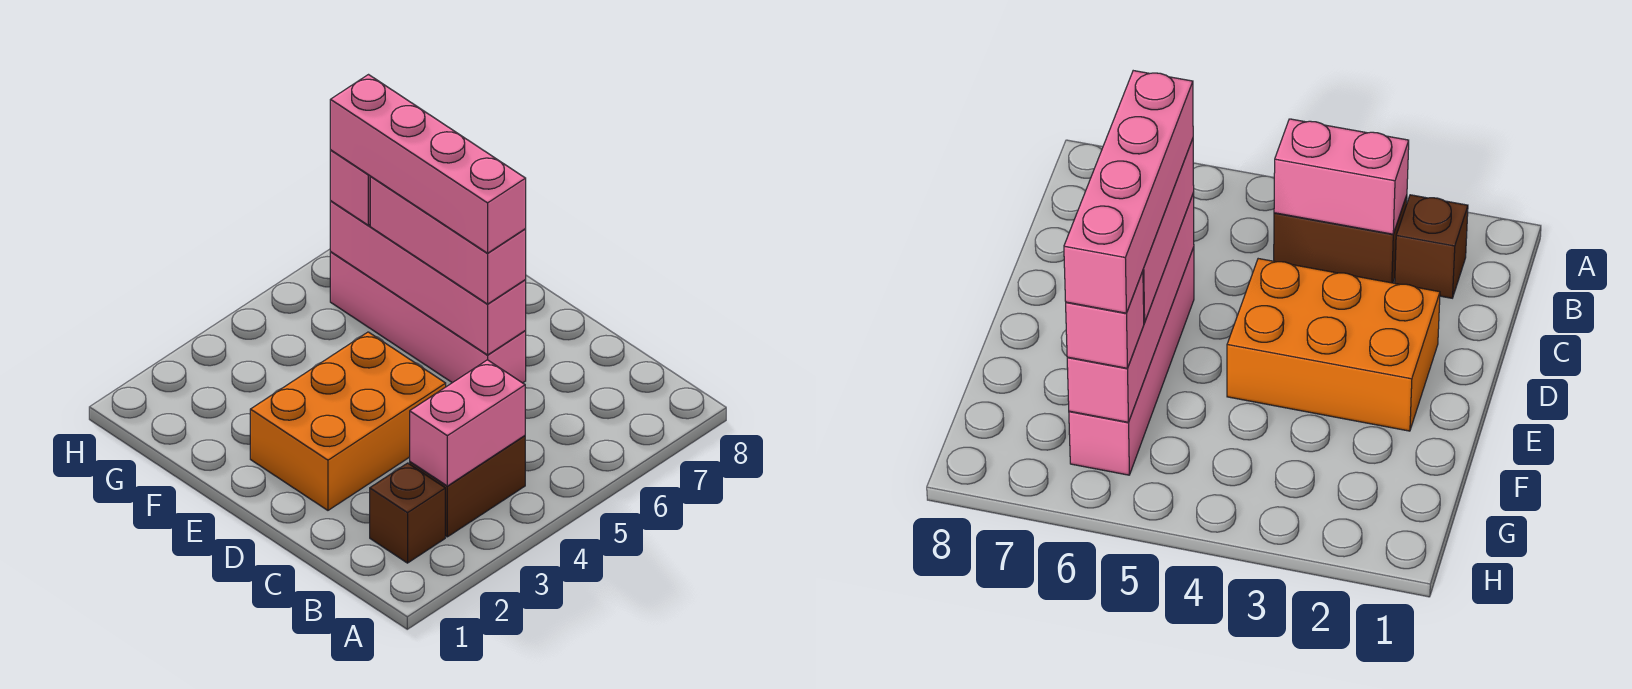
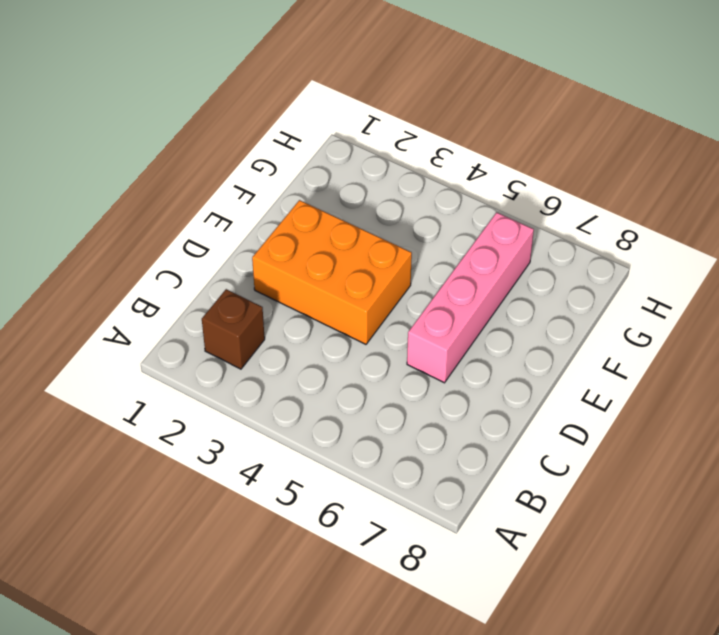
none -> brown 1x2 brick [410,436,525,537]
none -> pink 1x2 brick [410,360,525,486]

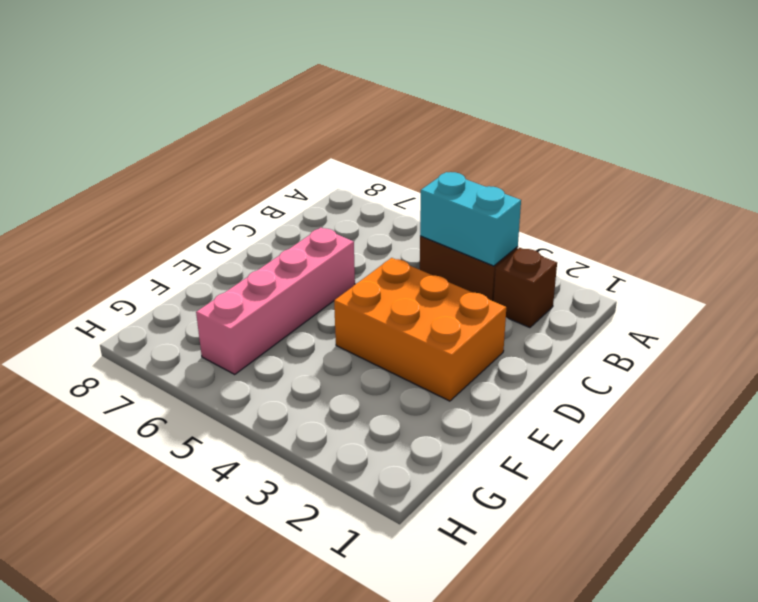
cyan 1x2 brick [420,172,521,266] -> pink 1x2 brick [410,360,525,486]
none -> pink 1x4 brick [330,201,526,355]
none -> pink 1x3 brick [370,177,526,304]

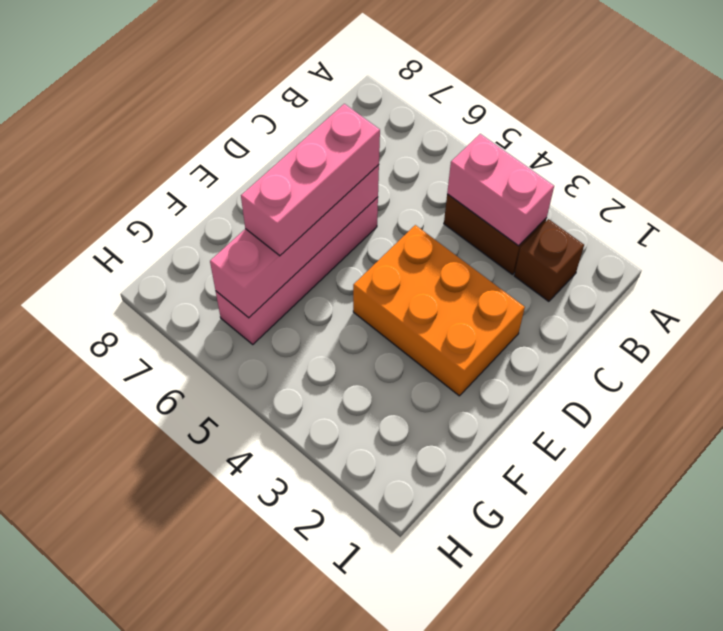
none -> pink 1x1 brick [330,150,371,225]
none -> pink 1x4 brick [330,75,526,253]

